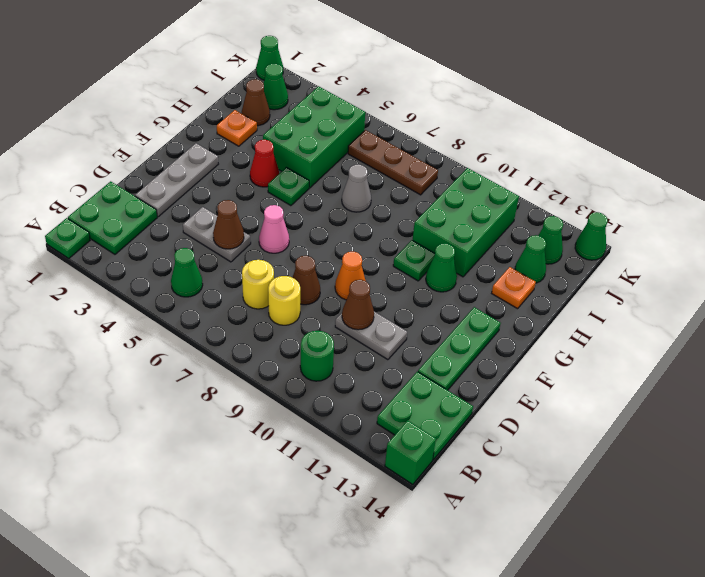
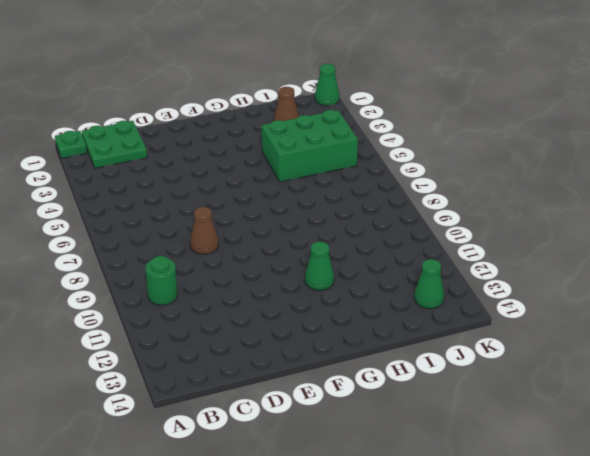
none -> green 1x1 brick [385,420,436,485]
none -> green 1x1 cone [171,248,203,297]
none -> green 2x2 plate [377,372,473,460]
none -> yellow 1x1 round brick [242,260,274,309]

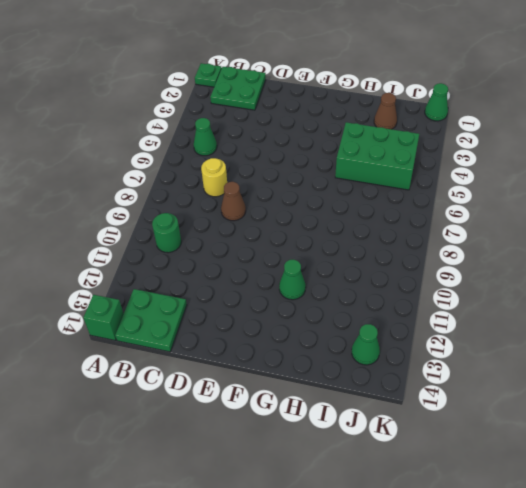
none -> yellow 1x1 round brick [268,276,300,325]
none -> grey 1x3 plate [135,143,218,217]
none -> grey 1x2 plate [183,207,251,262]
none -> grey 1x2 plate [335,312,407,360]

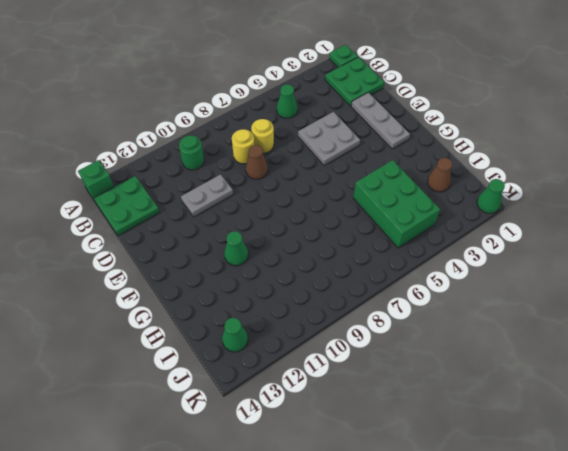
grey 2x2 plate [298,112,360,166] -> grey 1x2 plate [183,207,251,262]
none -> green 1x3 plate [418,307,501,390]
none -> pink 1x1 cone [259,205,289,253]
none -> orange 1x1 cone [335,252,366,300]
none -> red 1x1 cone [250,140,279,187]

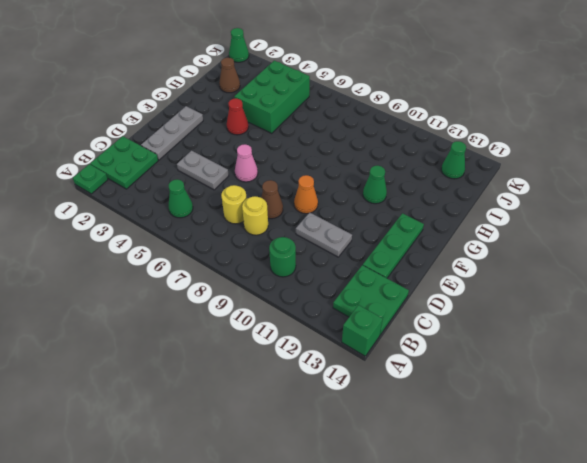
none -> green 1x1 plate [268,167,309,206]
none -> green 1x1 plate [393,240,435,281]
none -> orange 1x1 plate [217,110,257,146]
none -> grey 1x1 cone [342,165,371,212]

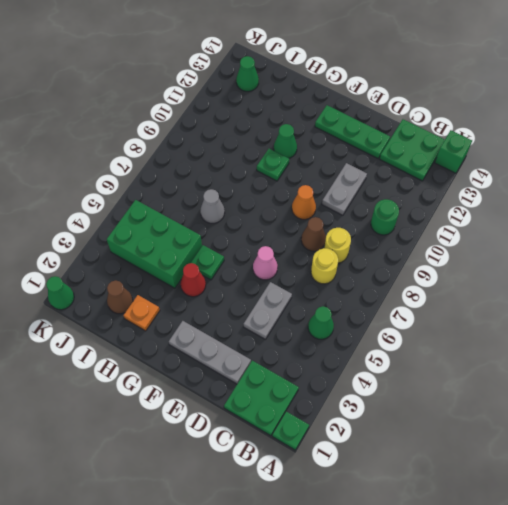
none -> green 2x3 brick [413,168,519,277]
none -> orange 1x1 plate [492,267,536,309]
none -> green 1x1 cone [515,235,546,283]
none -> green 1x1 cone [264,64,288,110]

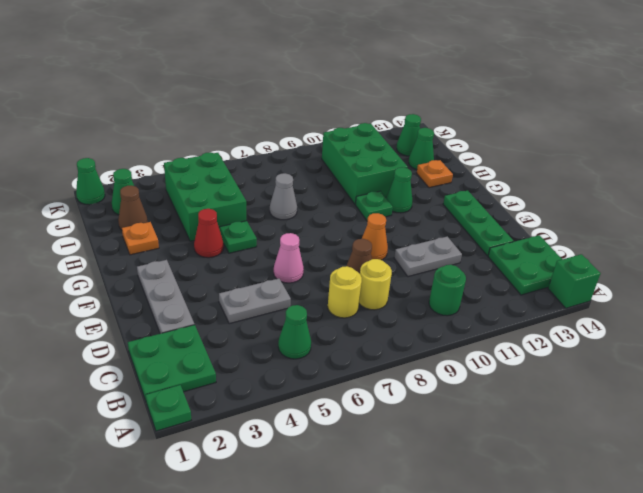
none -> brown 1x3 plate [348,130,438,195]
none -> green 1x1 cone [575,212,608,260]
none -> brown 1x1 cone [213,200,244,249]
none -> brown 1x1 cone [342,280,374,330]

